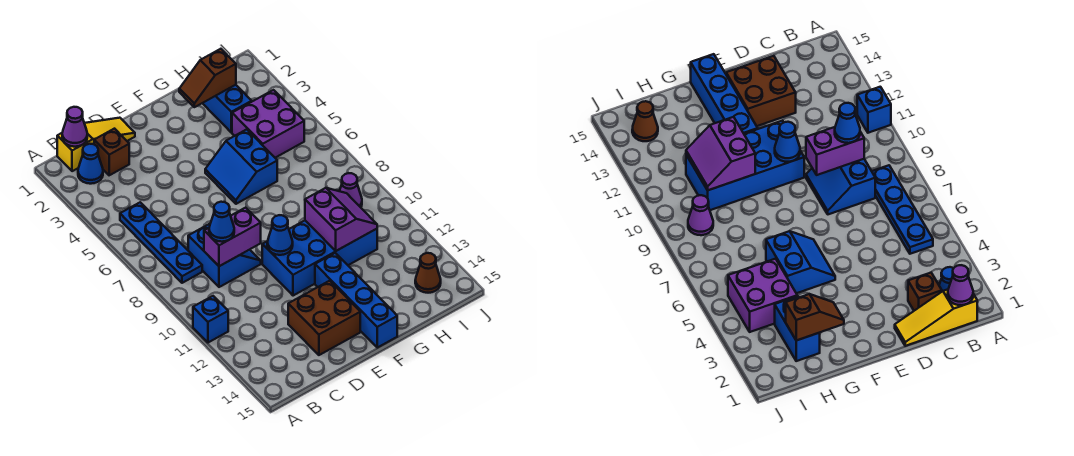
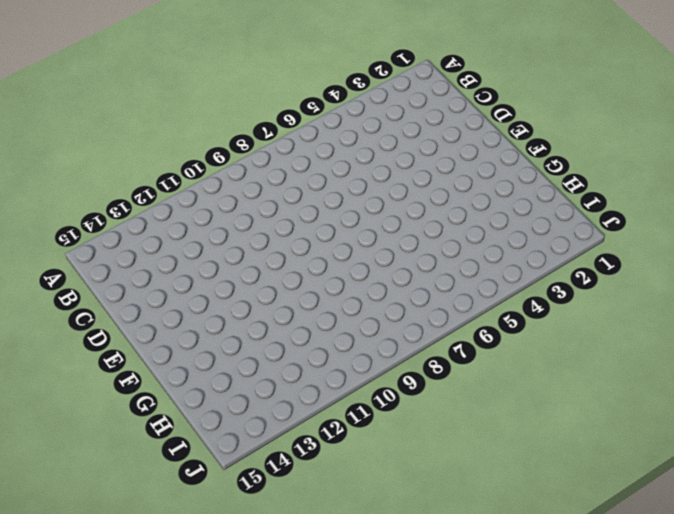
none -> blue 1x1 brick [193,296,228,343]
none -> yellow 1x3 slope [57,118,135,171]
none -> blue 1x1 cone [78,144,103,184]

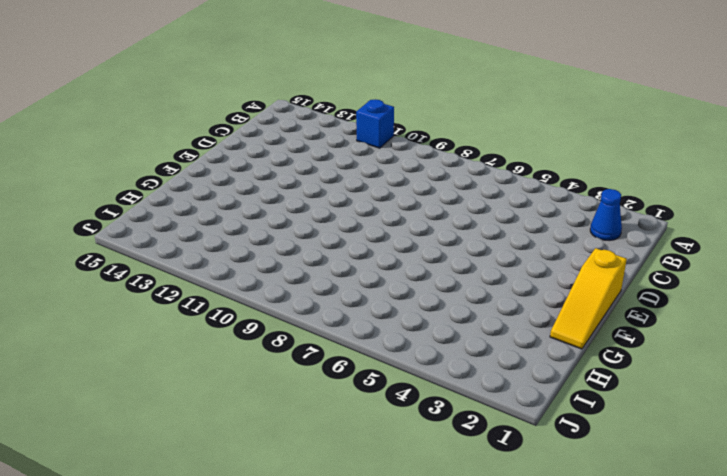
yellow 1x3 slope [550,248,627,349] -> yellow 1x3 slope moved to [57,118,135,171]
none -> blue 1x4 plate [120,202,202,283]
none -> brown 1x1 brick [94,129,129,175]
none -> blue 2x2 slope [188,224,261,287]

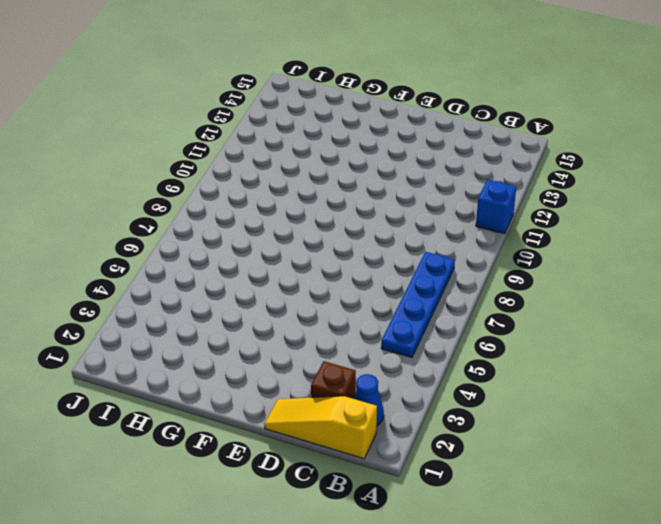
none -> blue 2x2 slope [188,224,261,287]
none -> brown 2x2 brick [288,281,360,355]
none -> blue 2x4 brick [262,221,377,296]

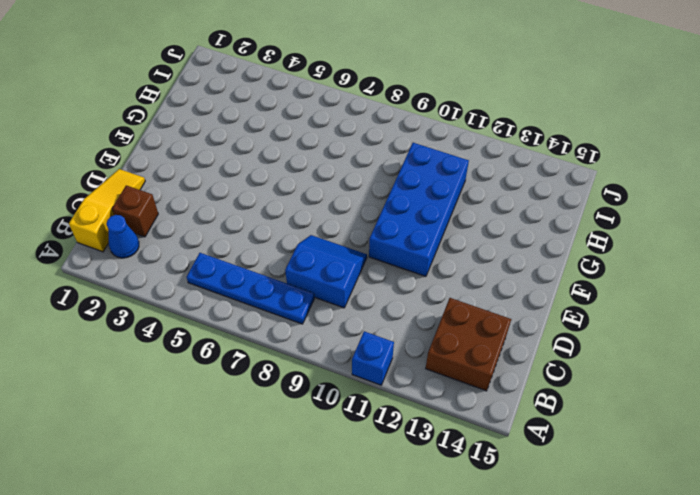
brown 2x2 brick [426,298,511,391] -> brown 2x2 brick moved to [288,281,360,355]
none -> blue 2x2 slope [205,129,277,204]
none -> blue 1x4 brick [315,253,397,348]
none -> blue 1x2 brick [203,85,252,133]

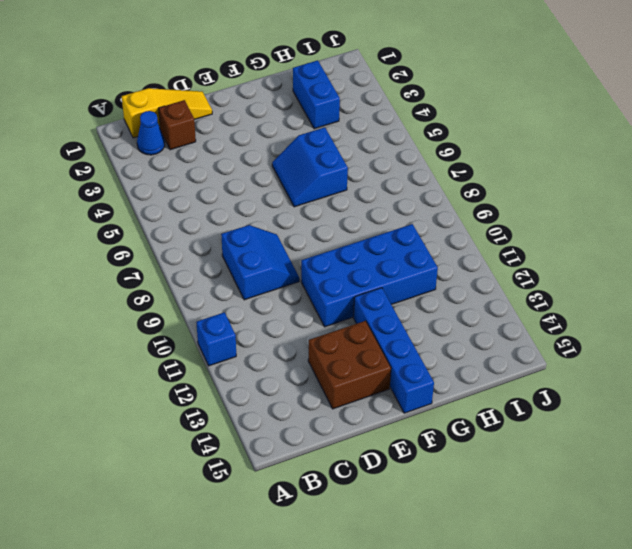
none -> blue 1x4 plate [120,202,202,283]
none -> purple 2x2 brick [232,90,304,158]
none -> purple 1x1 cone [340,173,362,207]

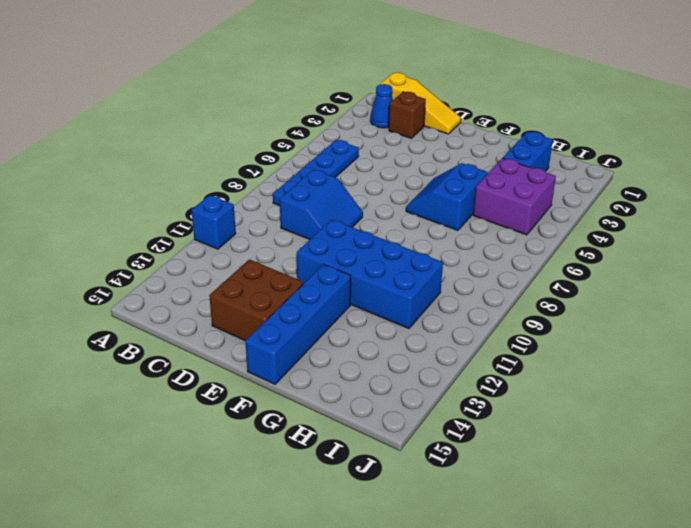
none -> purple 1x1 cone [340,173,362,207]
none -> brown 1x1 cone [415,253,441,293]
none -> purple 1x1 cone [62,107,87,147]

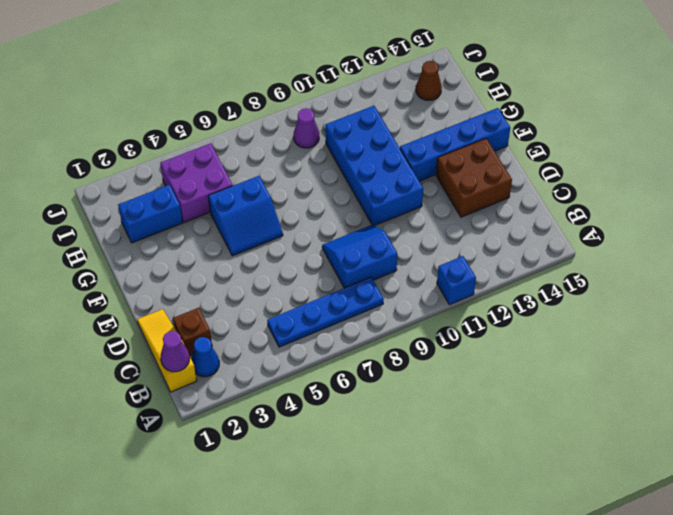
none -> purple 1x2 brick [204,208,261,266]
none -> blue 1x1 cone [267,215,293,255]
none -> brown 1x2 slope [179,49,236,107]

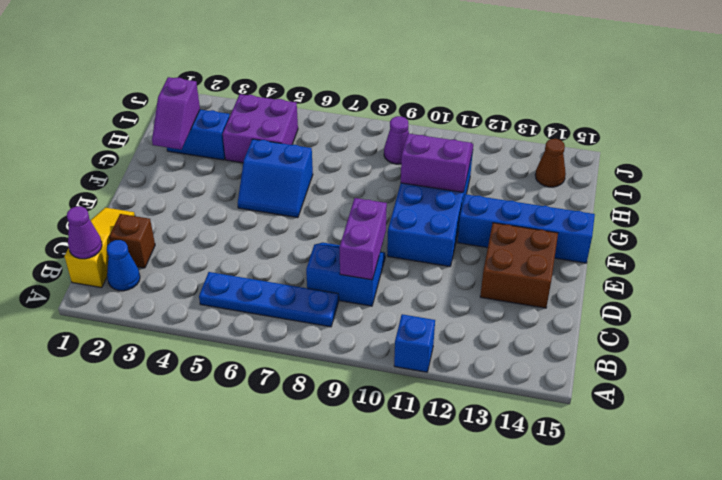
purple 1x2 slope [152,77,200,149] -> brown 1x2 slope [179,49,236,107]
none -> blue 1x1 cone [267,215,293,255]
none -> blue 1x1 cone [209,202,234,242]

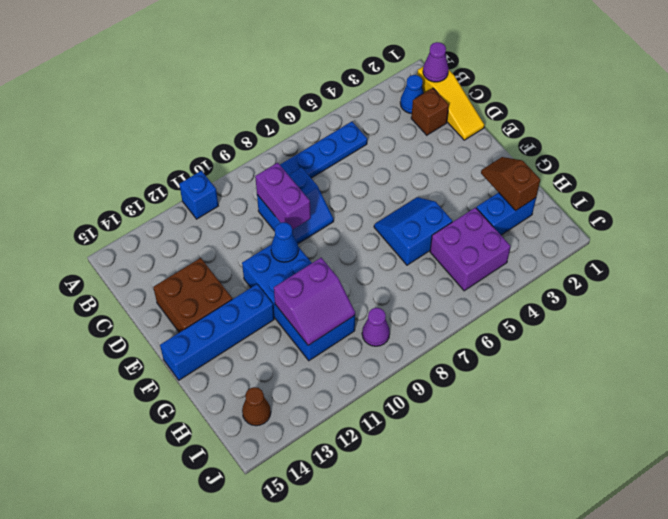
none -> blue 1x1 cone [209,202,234,242]

